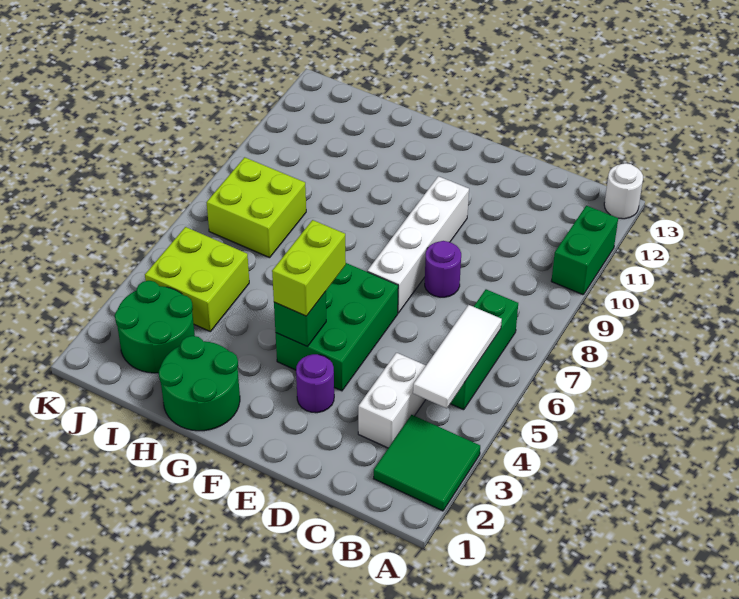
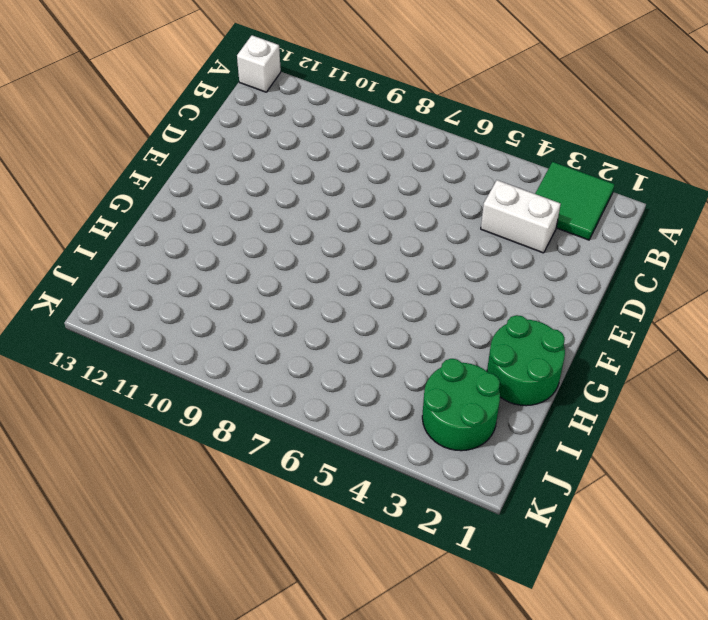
white 1x1 brick [237,35,281,92] -> white 1x1 round brick [604,163,643,219]
none -> green 1x2 brick [551,206,618,295]
none -> green 1x3 brick [450,289,518,410]
none -> purple 1x1 round brick [425,241,461,297]

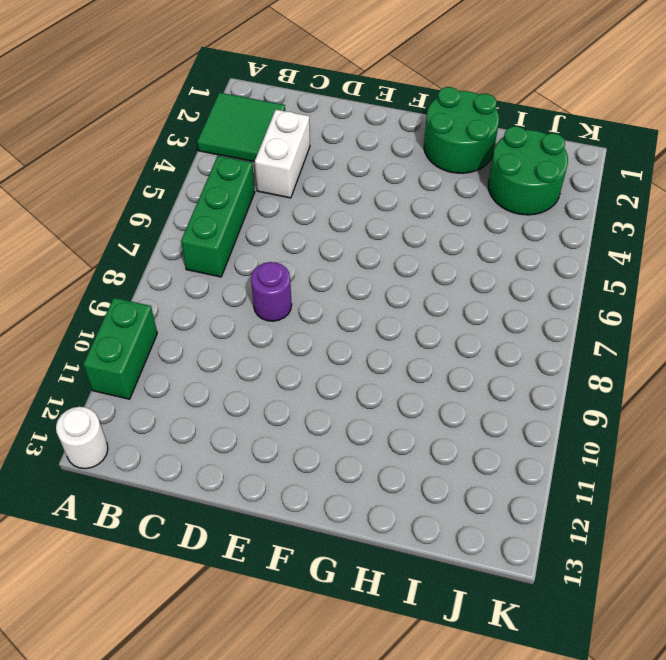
none -> purple 1x1 round brick [296,354,334,413]
none -> green 2x3 brick [276,263,398,391]
none -> white 1x4 brick [367,176,469,313]

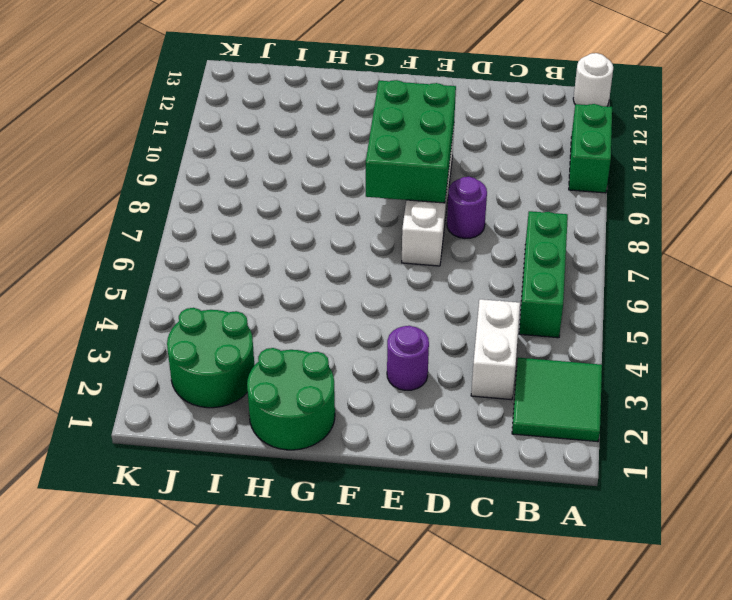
green 2x3 brick [366,80,456,203] -> green 2x3 brick moved to [276,263,398,391]
none -> lime 2x2 brick [145,227,249,331]
none -> lime 2x2 brick [207,157,306,258]
none -> white 1x3 tile [413,305,502,408]

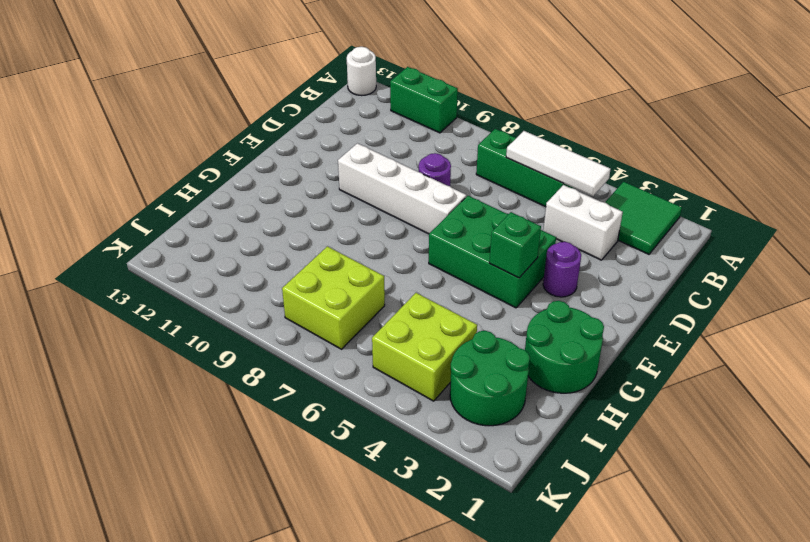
none -> lime 1x2 brick [272,220,346,316]

